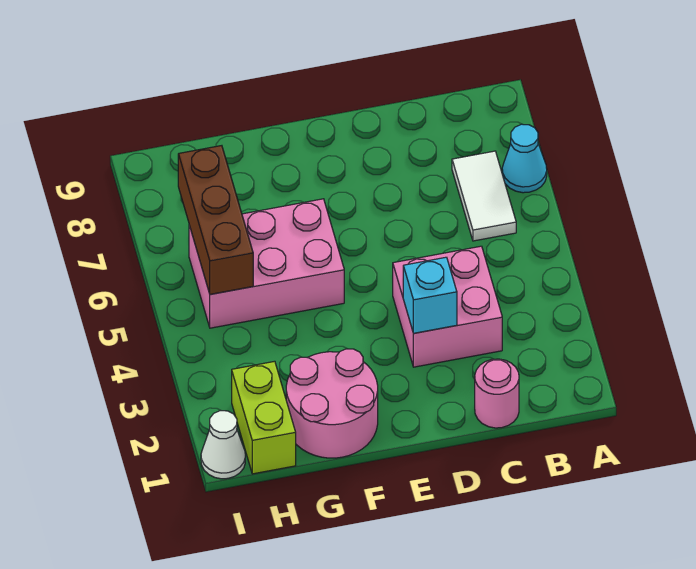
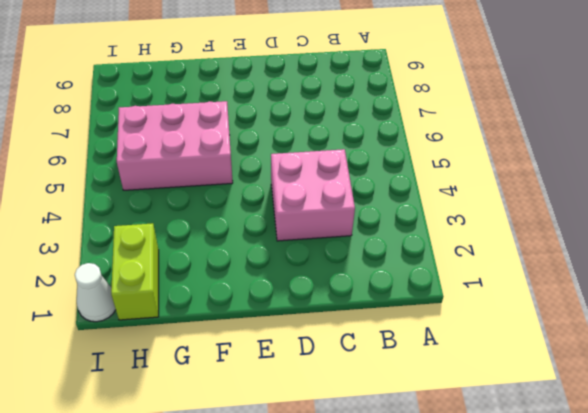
none -> cyan 1x1 cone [502,124,547,193]
none -> white 1x2 tile [452,151,516,241]

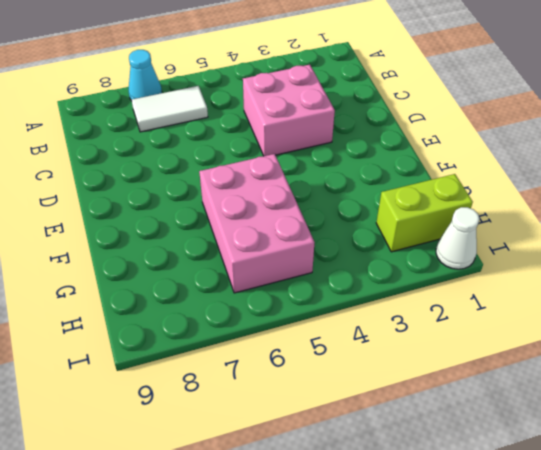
none -> pink 1x1 round brick [475,359,519,428]
none -> pink 2x2 round brick [286,349,378,458]

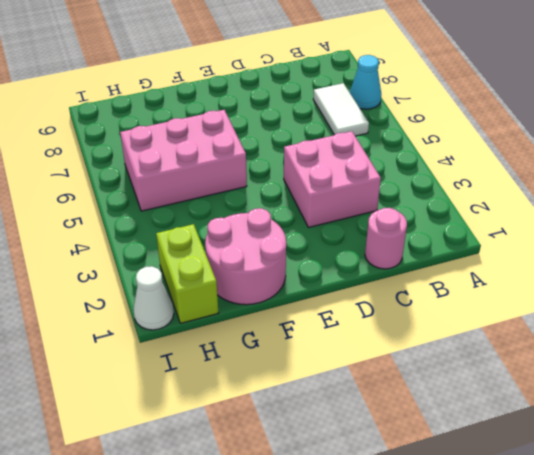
none -> cyan 1x1 brick [403,257,457,333]
none -> brown 1x3 brick [178,146,253,294]

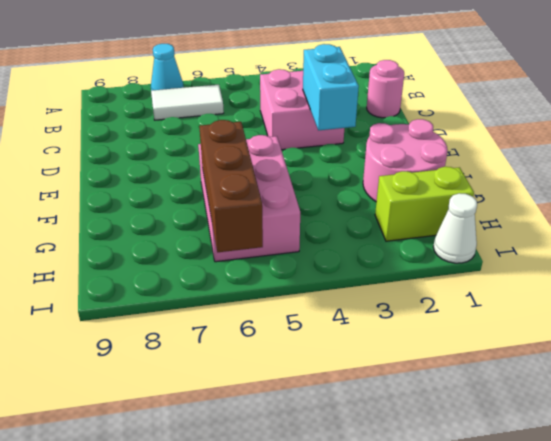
cyan 1x2 brick [303,44,359,130] -> cyan 1x1 brick [403,257,457,333]
brown 1x3 brick [199,120,263,252] -> brown 1x3 brick turned to [178,146,253,294]

